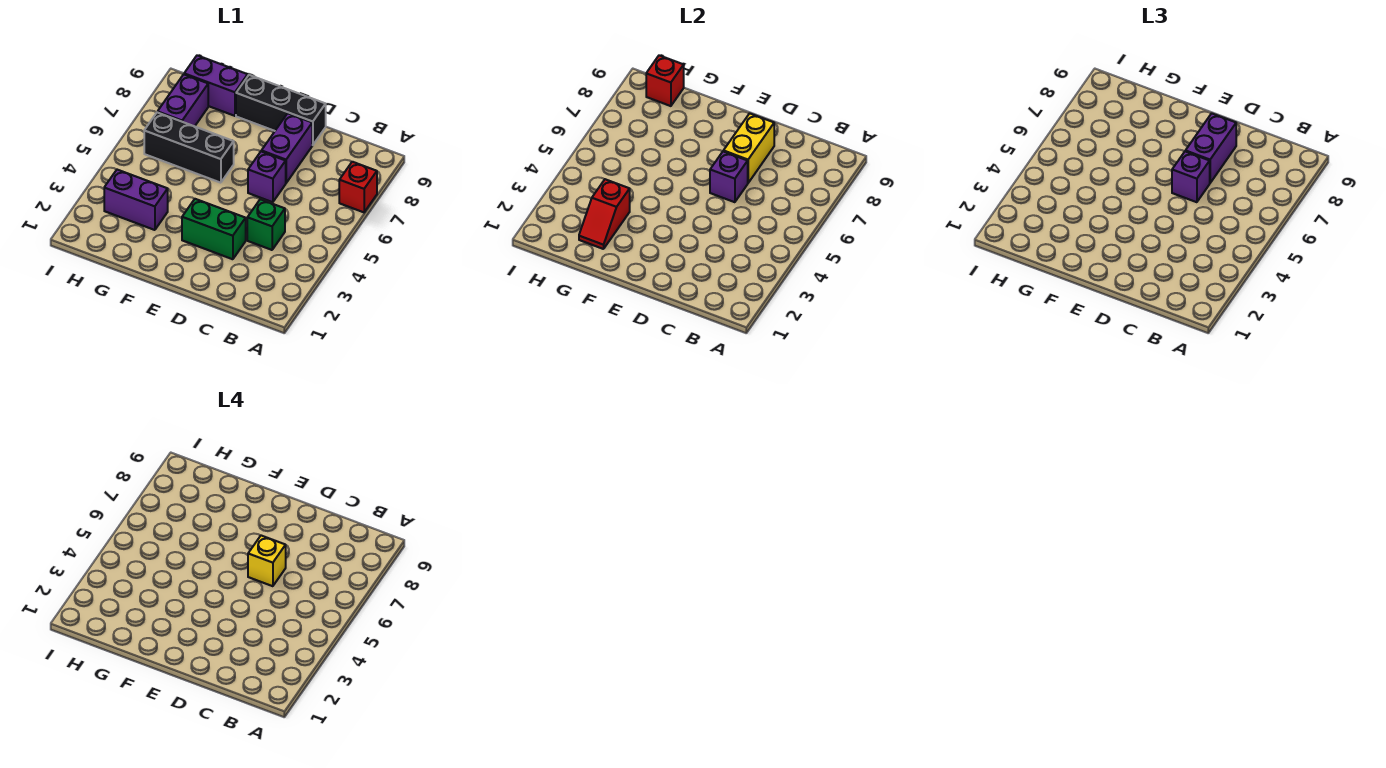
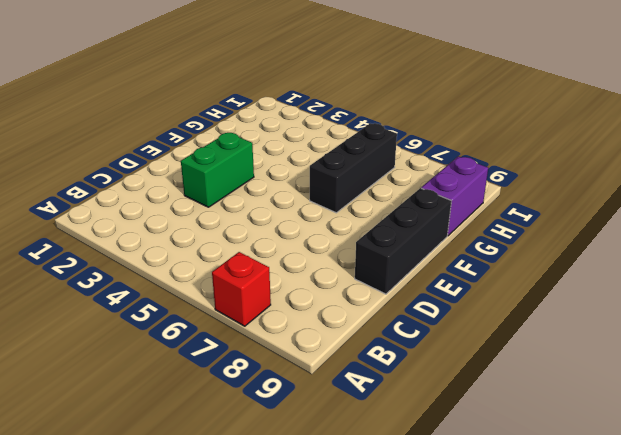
none -> green 1x1 brick [247,199,285,250]
none -> purple 1x1 brick [248,152,286,202]
none -> purple 1x2 brick [261,113,312,183]

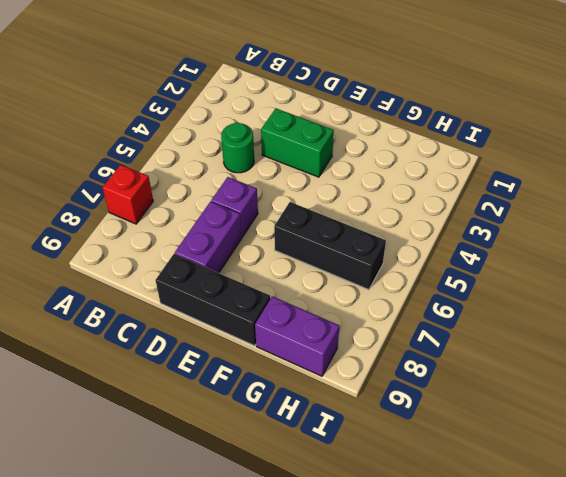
green 1x1 round brick [221,123,254,173] -> green 1x1 brick [247,199,285,250]
none -> purple 1x2 brick [104,170,168,230]
none -> purple 1x2 brick [158,74,208,126]
none -> purple 1x1 brick [710,152,748,202]

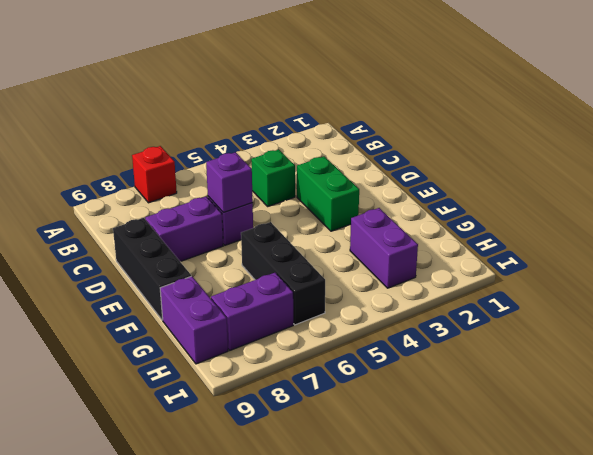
none -> yellow 1x2 brick [723,113,774,183]
none -> red 1x2 slope [579,179,630,249]
none -> red 1x1 brick [646,55,684,106]

